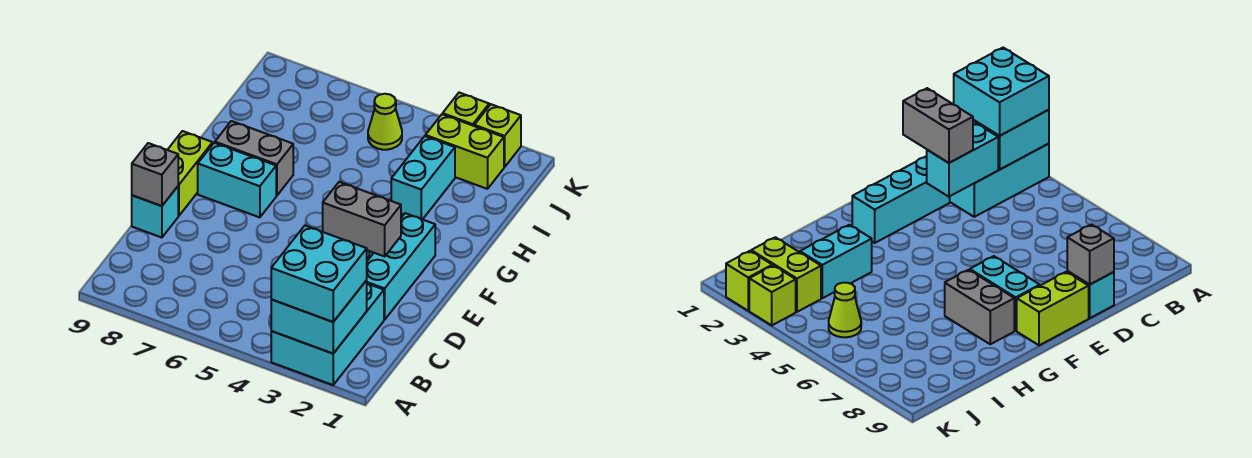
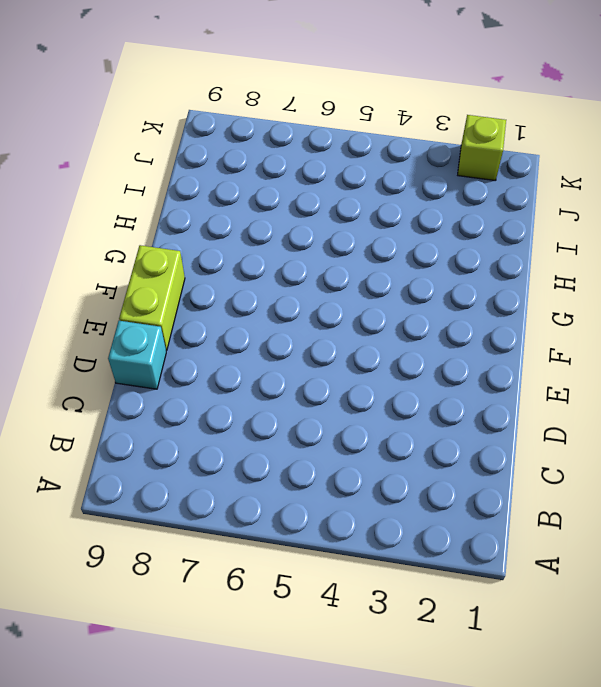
none -> cyan 2x3 brick [271,283,384,385]
none -> cyan 1x3 brick [367,213,435,320]
none -> cyan 1x2 brick [198,143,276,217]

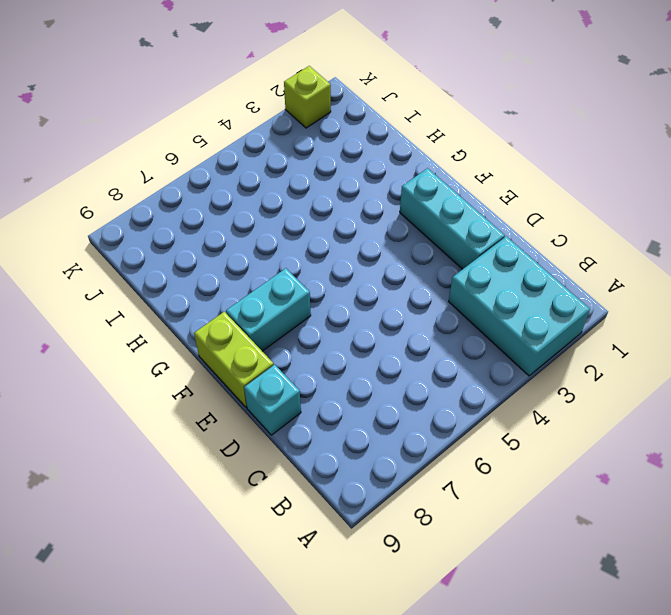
none -> grey 1x2 brick [215,121,293,196]
none -> cyan 1x2 brick [391,136,455,220]
none -> lime 1x2 brick [425,114,504,189]

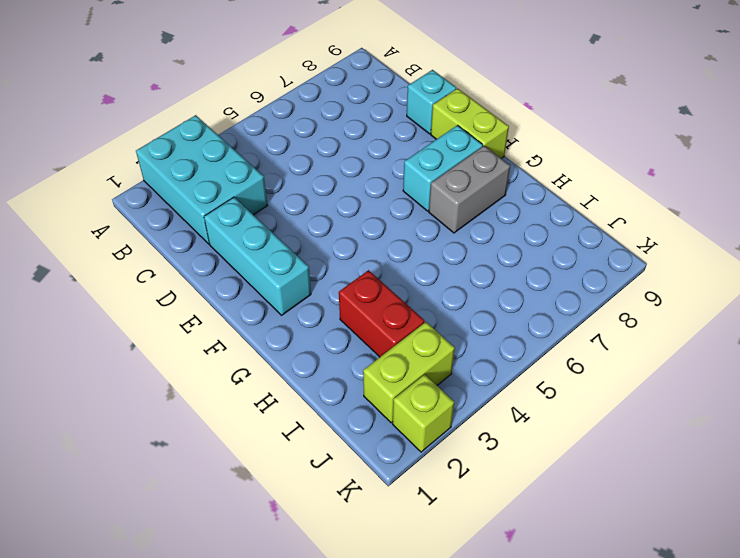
red 1x2 brick [339,270,424,357] -> cyan 1x2 brick [391,136,455,220]
none -> lime 1x1 cone [368,94,402,150]
none -> lime 1x1 brick [443,93,489,126]
none -> cyan 2x2 brick [271,280,367,353]

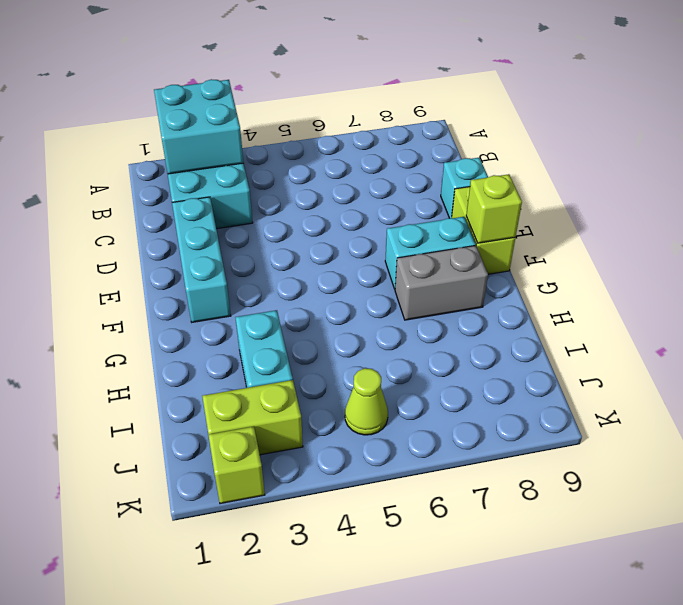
lime 1x1 brick [466,174,522,243] -> lime 1x1 brick moved to [443,93,489,126]
none -> cyan 1x2 brick [927,123,998,197]
none -> grey 1x1 brick [132,143,178,206]
none -> cyan 2x2 brick [271,226,367,322]

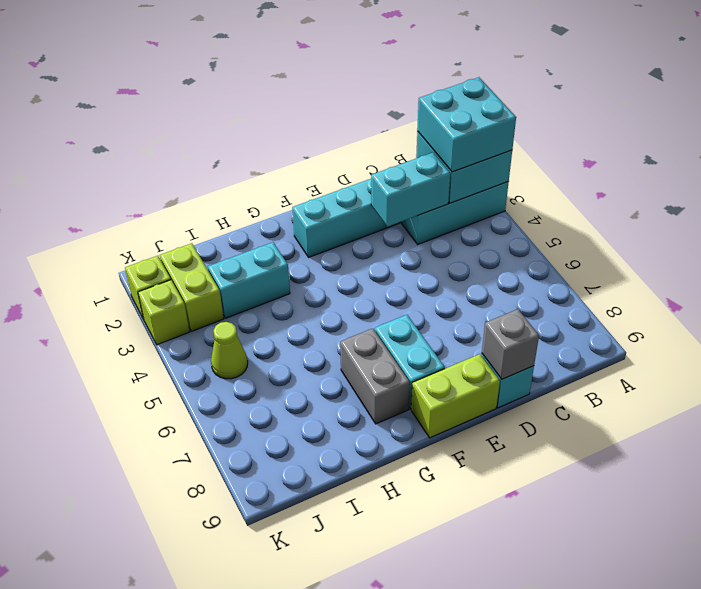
none -> grey 1x2 brick [323,182,401,256]

